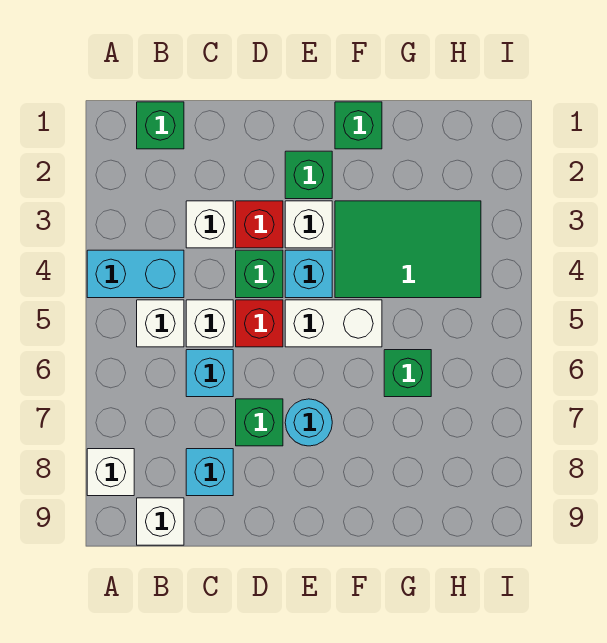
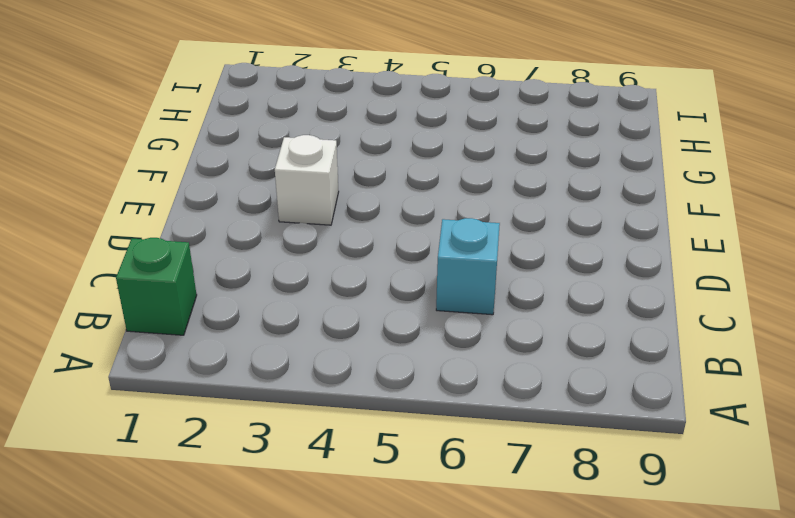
none -> cyan 1x2 brick [87,250,184,298]
none -> white 1x1 brick [87,449,134,496]
none -> white 1x1 brick [137,300,184,347]

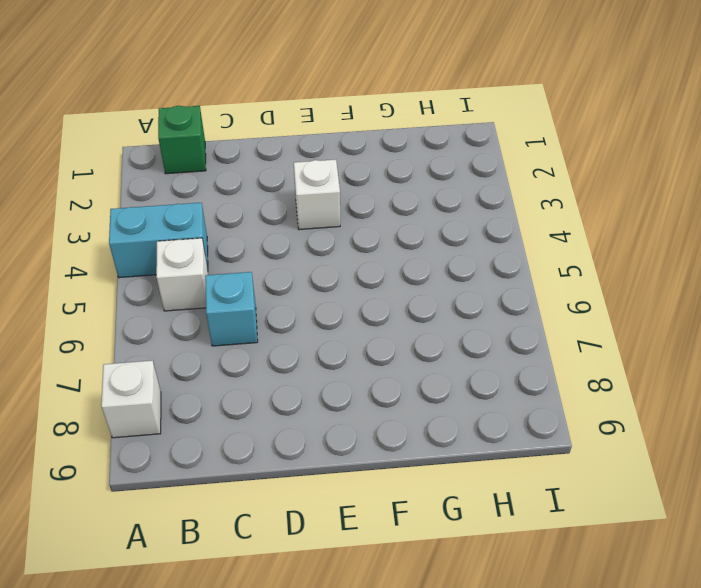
none -> white 1x1 brick [137,498,184,545]
none -> white 1x1 brick [186,201,233,248]
none -> white 1x1 brick [186,300,233,347]

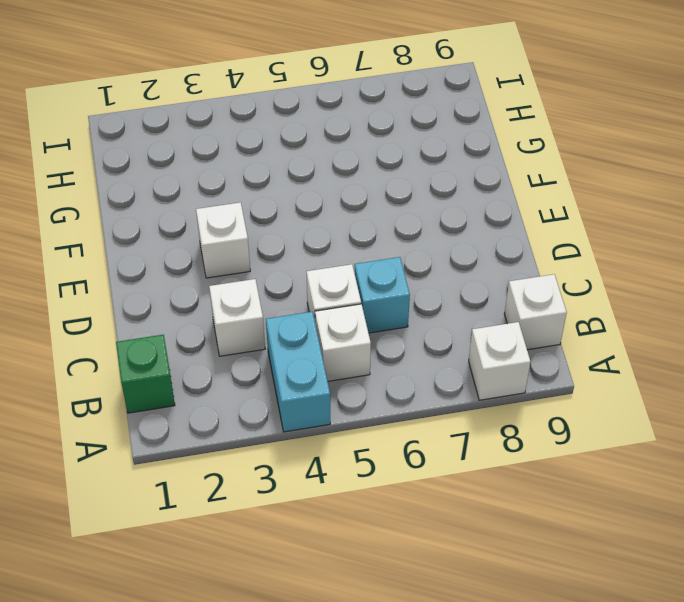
none -> cyan 1x1 brick [186,449,233,496]
none -> red 1x1 brick [236,201,283,248]
none -> green 1x1 brick [236,250,283,298]

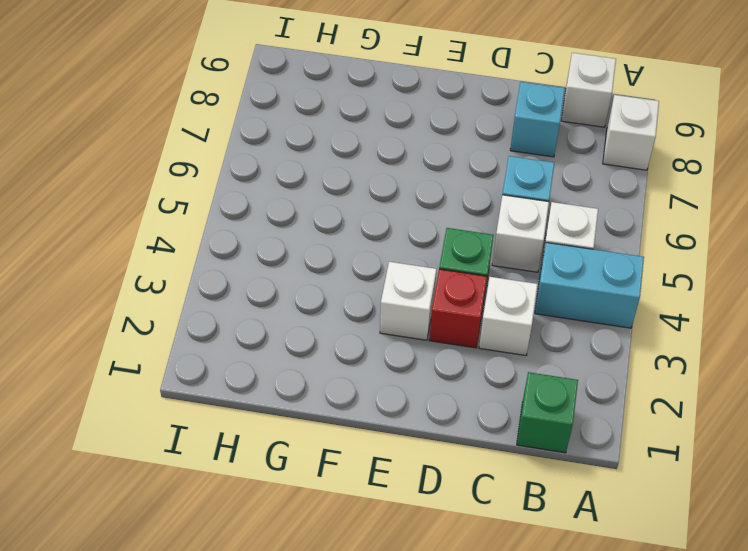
none -> red 1x1 brick [236,300,283,347]
none -> green 1x1 brick [236,399,283,446]
none -> green 1x1 brick [285,151,332,199]

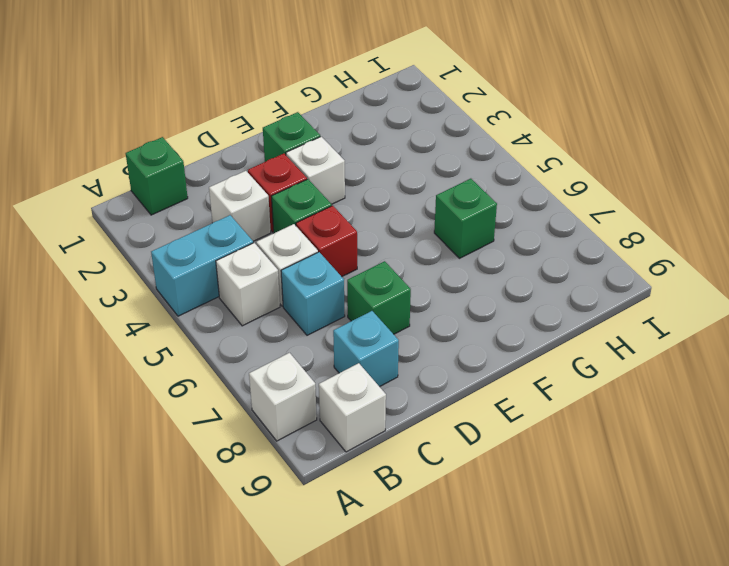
none -> cyan 1x1 brick [285,250,332,298]
none -> white 1x2 brick [285,300,382,347]
none -> cyan 1x1 round brick [285,399,332,446]

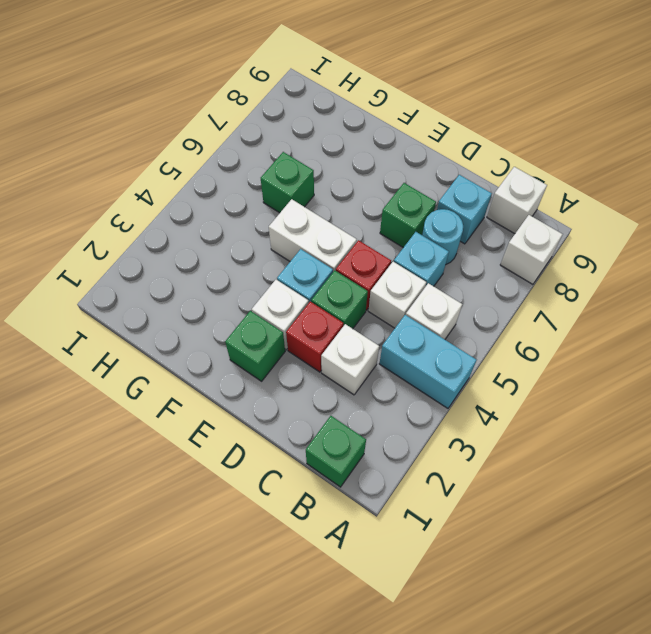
cyan 1x1 round brick [422,209,463,264] -> cyan 1x1 round brick moved to [285,399,332,446]
none -> green 1x1 brick [335,102,382,149]
none -> green 2x3 tile [335,201,481,298]

